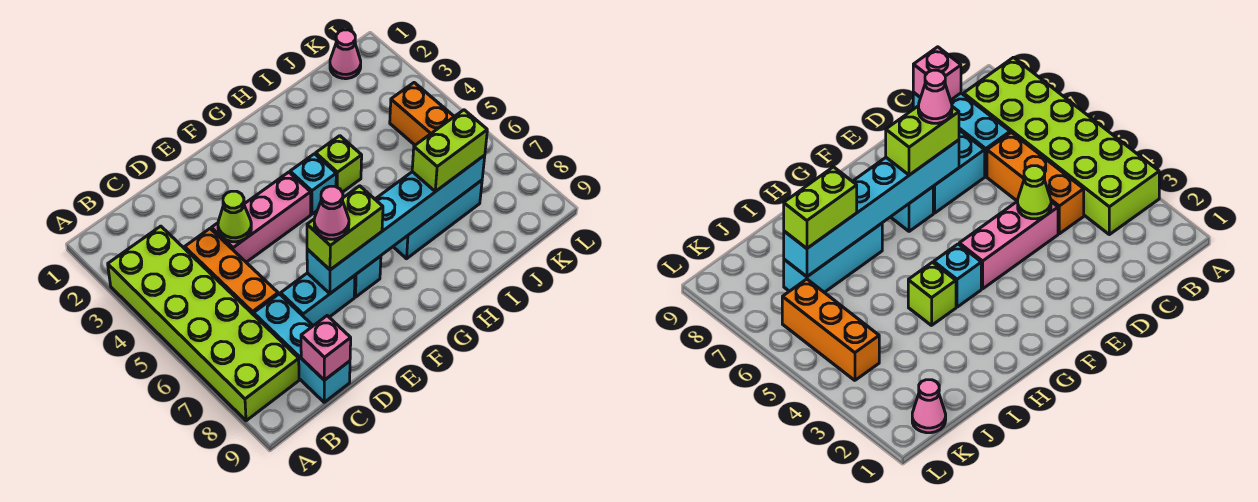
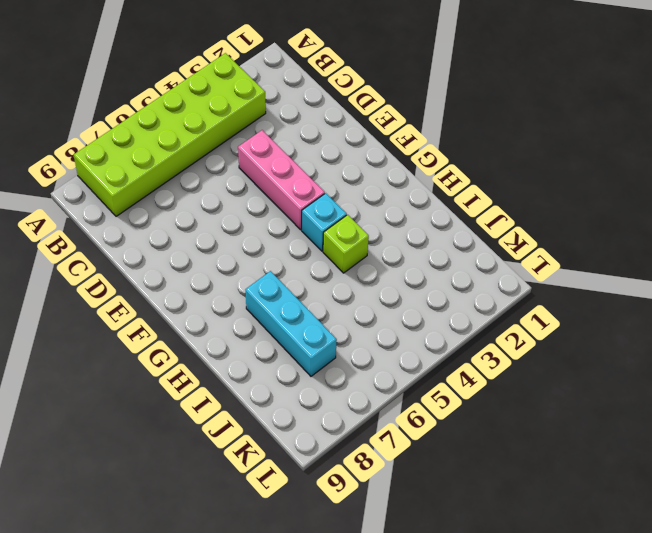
none -> orange 1x3 brick [185,229,278,315]
none -> cyan 1x3 brick [254,294,350,402]
none -> cyan 1x2 brick [281,273,355,326]

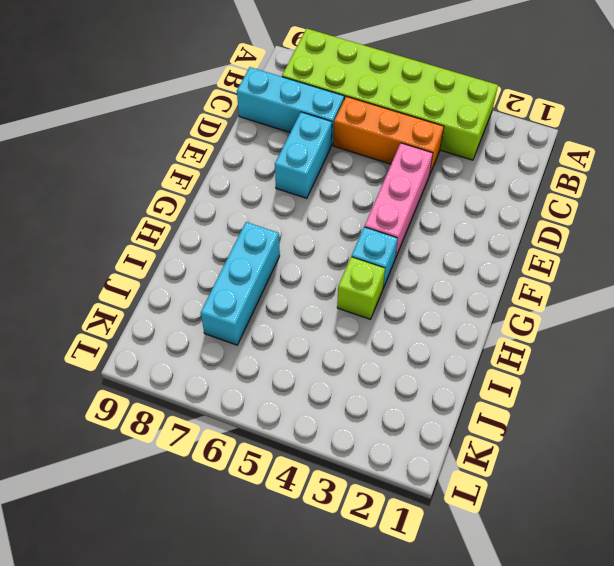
none -> cyan 1x1 brick [354,256,381,297]
none -> pink 1x1 cone [330,30,361,79]
none -> orange 1x3 brick [390,83,454,145]

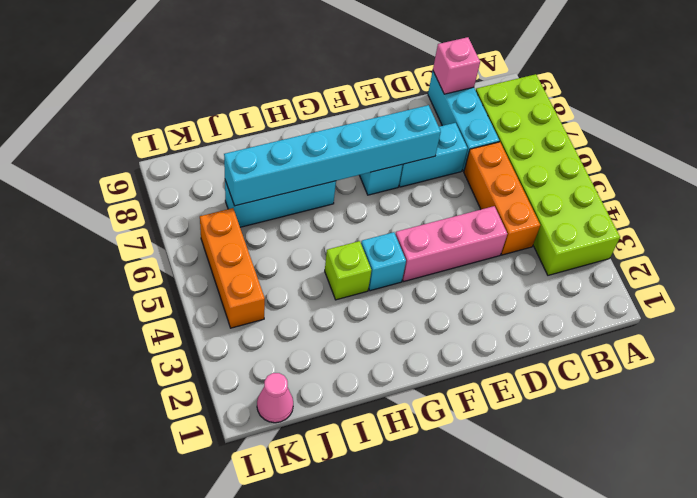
none -> lime 1x1 cone [218,191,251,242]
none -> lime 1x2 brick [307,186,383,270]
none -> lime 1x2 brick [412,110,487,192]

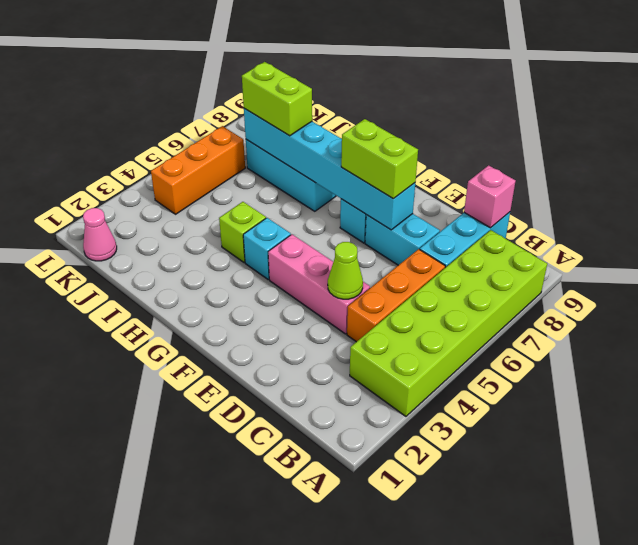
none -> pink 1x1 cone [314,186,349,239]

